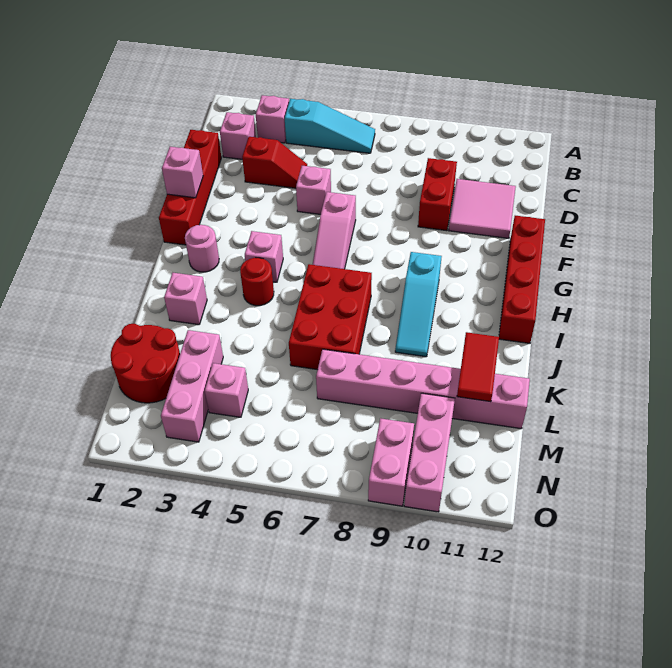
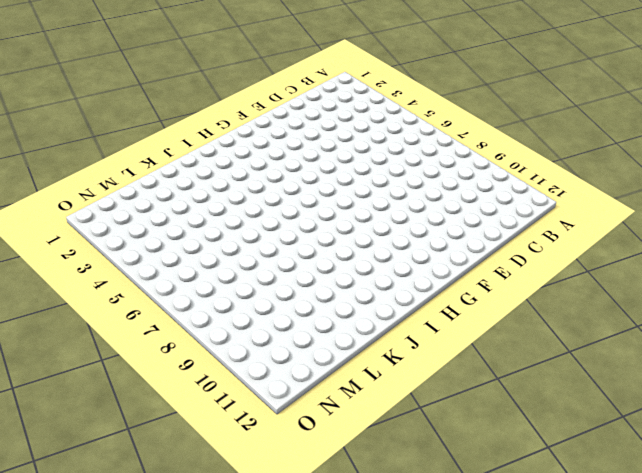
none -> pink 1x1 brick [256,95,289,143]
none -> cyan 1x3 slope [285,99,375,153]
none -> pink 1x1 brick [220,112,256,159]

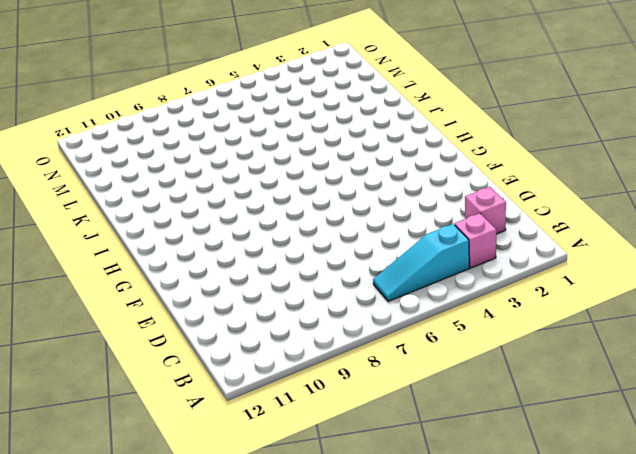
none -> red 1x4 brick [159,130,221,245]
none -> red 1x2 slope [242,137,307,188]
none -> red 1x2 brick [418,158,457,231]

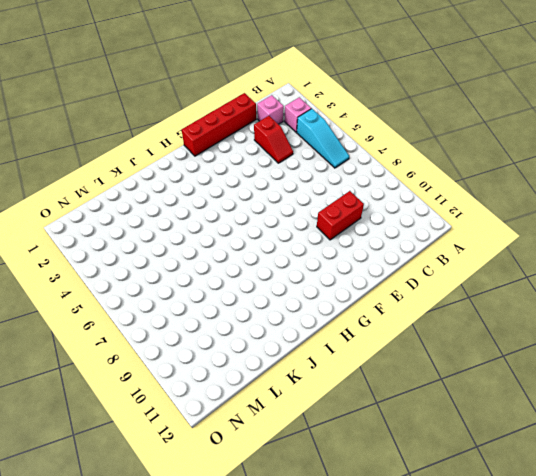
none -> pink 2x2 tile [449,179,516,238]
none -> pink 1x1 brick [296,166,331,214]
none -> pink 1x3 slope [313,192,356,269]

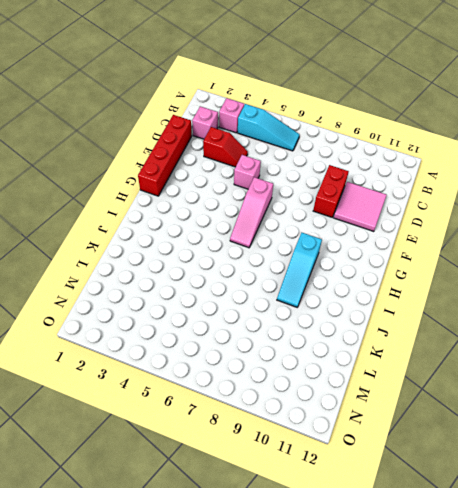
none -> red 1x4 brick [499,216,545,343]
none -> pink 1x1 round brick [185,225,219,272]
none -> pink 1x1 brick [245,231,283,282]

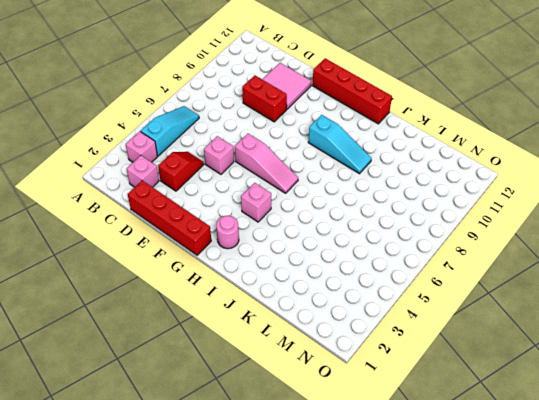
none -> red 1x1 round brick [240,258,274,306]
none -> red 2x3 brick [289,264,372,370]
none -> pink 1x1 brick [164,272,207,325]

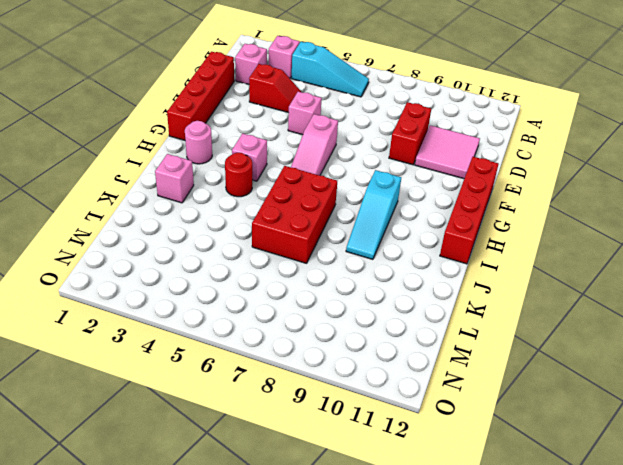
none -> red 2x2 round brick [111,324,180,403]
none -> pink 1x3 brick [161,330,223,442]
none -> pink 1x6 brick [316,349,530,429]

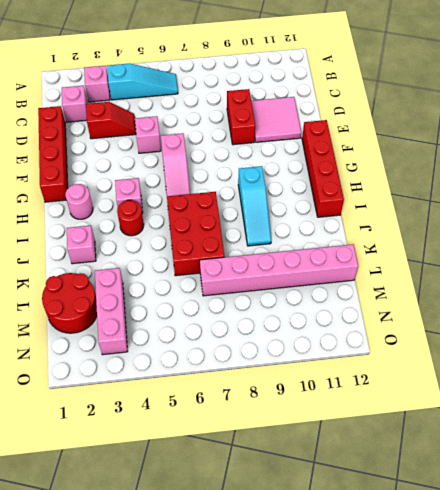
none -> pink 1x1 brick [205,363,248,417]
none -> pink 1x3 brick [404,393,455,512]
none -> pink 1x2 brick [368,418,414,506]

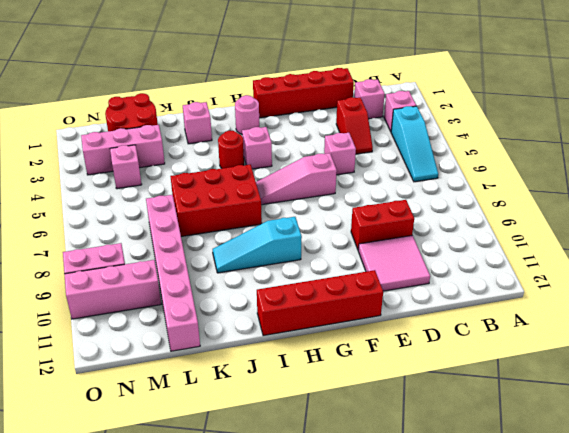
none -> pink 1x1 brick [162,147,203,198]
none -> red 1x2 tile [457,332,499,402]

